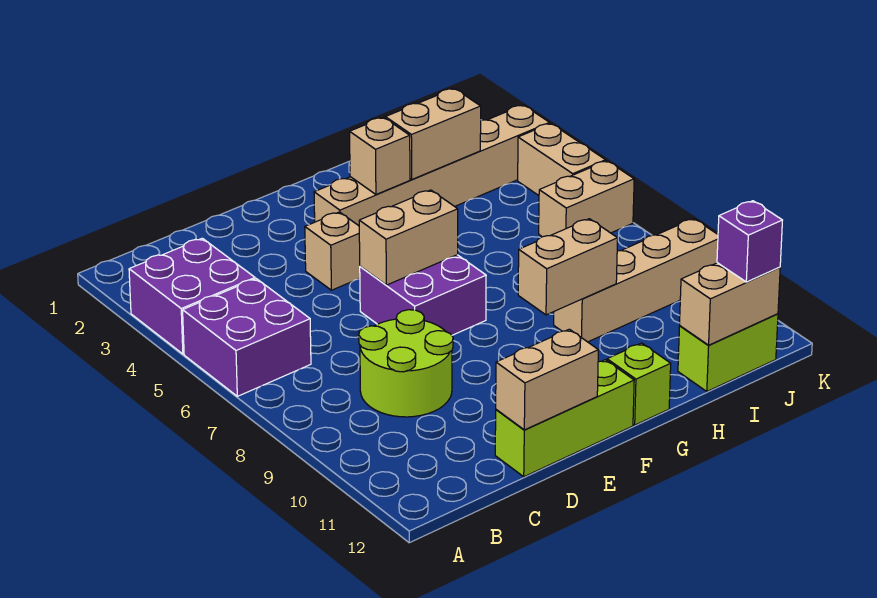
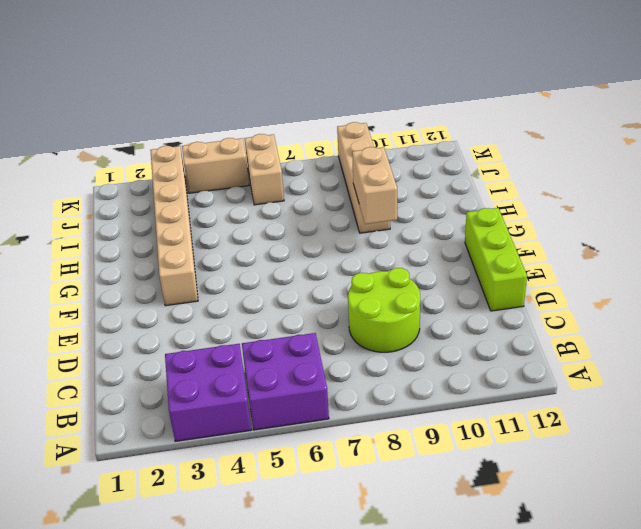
none -> tan 1x1 brick [305,212,360,290]
none -> purple 2x2 brick [360,255,486,335]
none -> lime 1x1 brick [607,343,671,425]

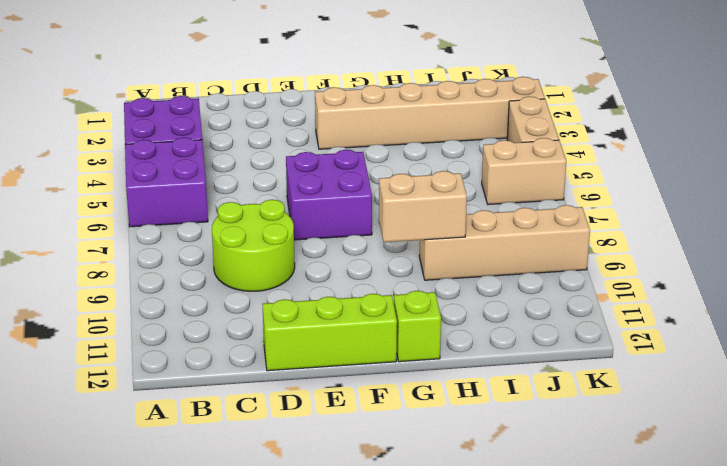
none -> tan 1x1 brick [305,212,360,290]
none -> lime 1x2 brick [678,314,778,392]
none -> tan 1x2 brick [496,329,598,430]

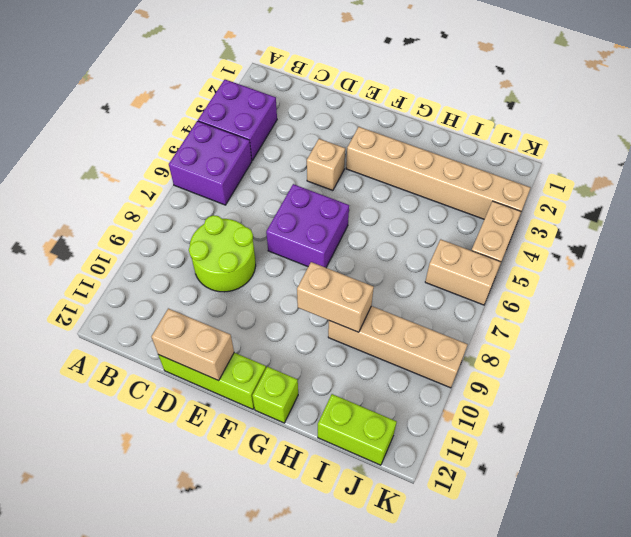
none -> tan 1x2 brick [359,190,458,285]
none -> tan 1x1 brick [350,117,410,194]
none -> tan 1x2 brick [385,88,481,179]

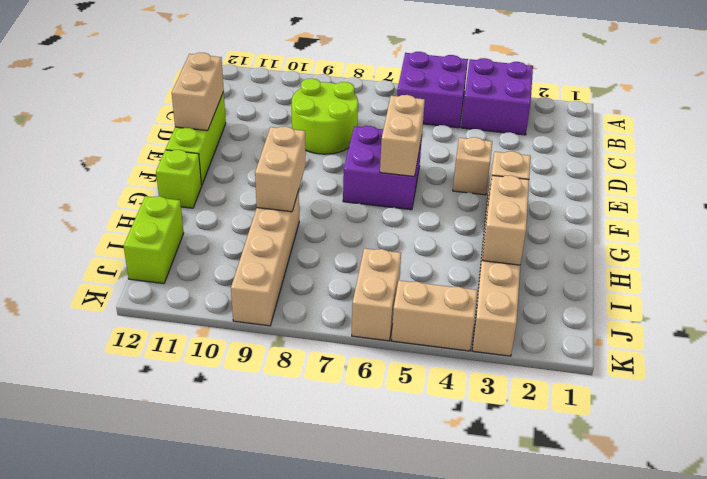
none -> tan 1x2 brick [680,263,780,345]
none -> purple 1x1 brick [717,201,782,282]

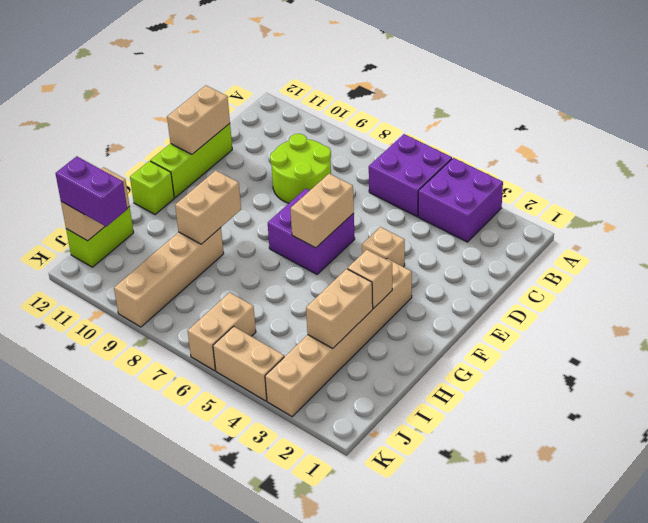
purple 1x2 brick [55,156,127,226] -> purple 1x1 brick [717,201,782,282]

